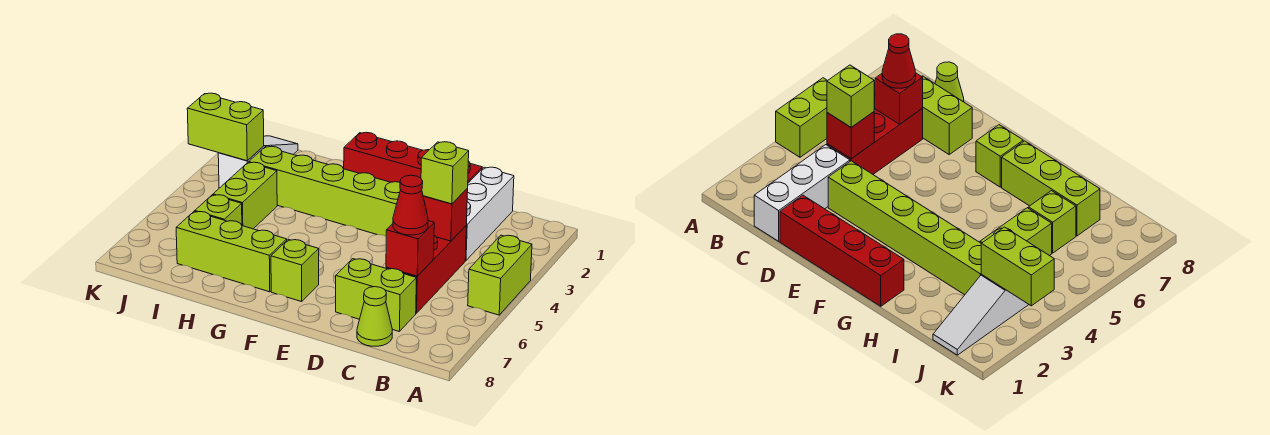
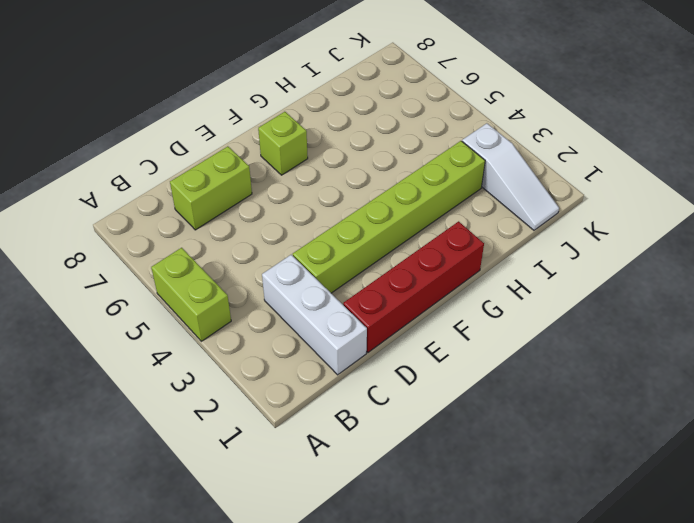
none -> red 1x3 brick [386,226,466,313]
none -> lime 1x1 cone [357,287,392,346]
none -> lime 1x3 brick [176,211,287,292]

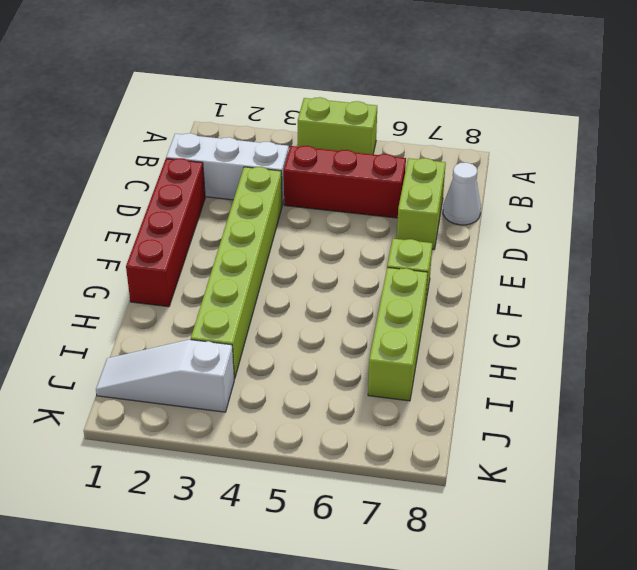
white 1x1 cone [443,162,481,225] -> lime 1x1 cone [357,287,392,346]
none -> lime 1x2 brick [213,162,277,229]
none -> lime 1x1 brick [195,195,242,225]
none -> red 1x1 brick [423,189,468,241]

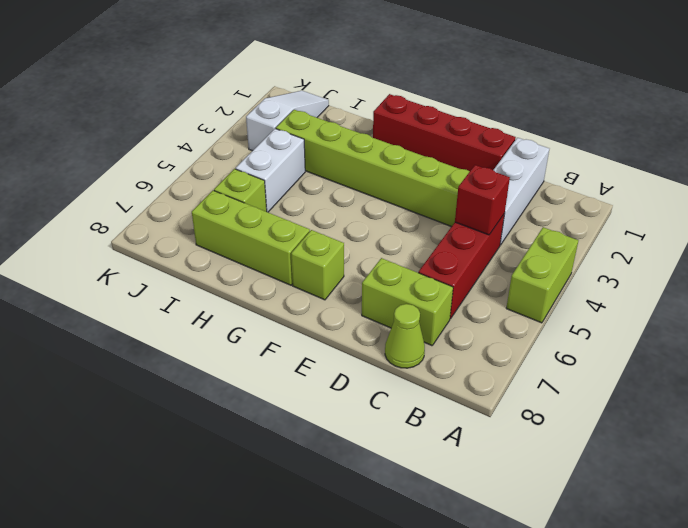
white 1x2 brick [236,129,305,212] -> lime 1x2 brick [213,162,277,229]
none -> red 1x1 brick [386,221,434,276]
none -> lime 1x2 brick [187,93,264,161]
none -> lime 1x1 brick [421,142,469,204]

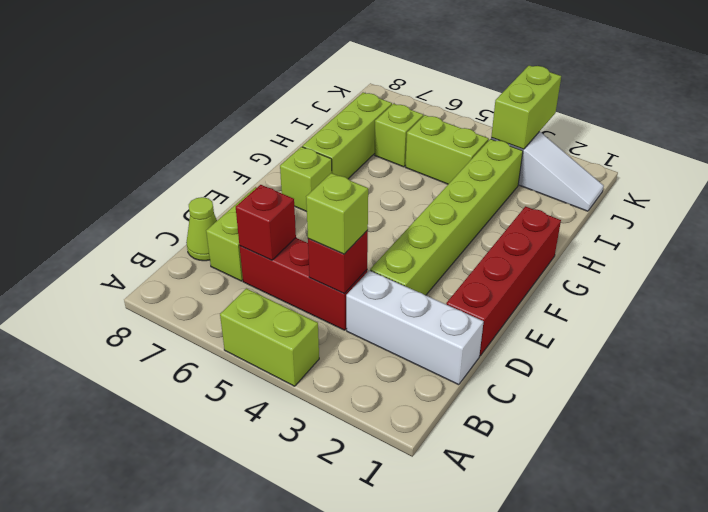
none -> red 1x1 cone [393,175,428,235]

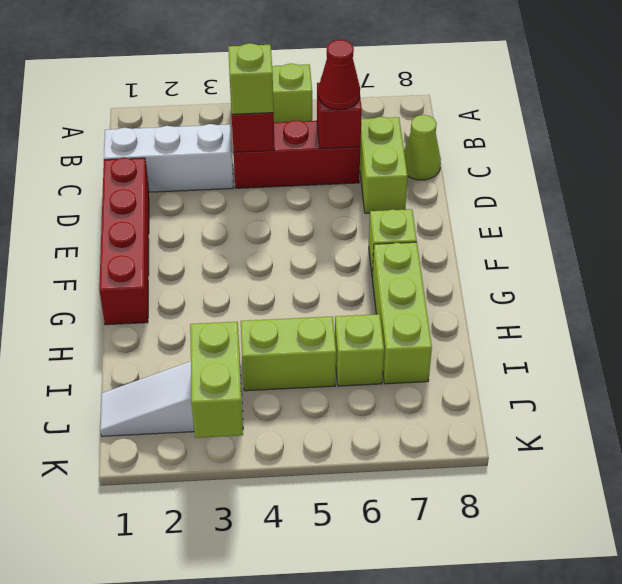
none -> lime 1x6 brick [249,146,401,236]

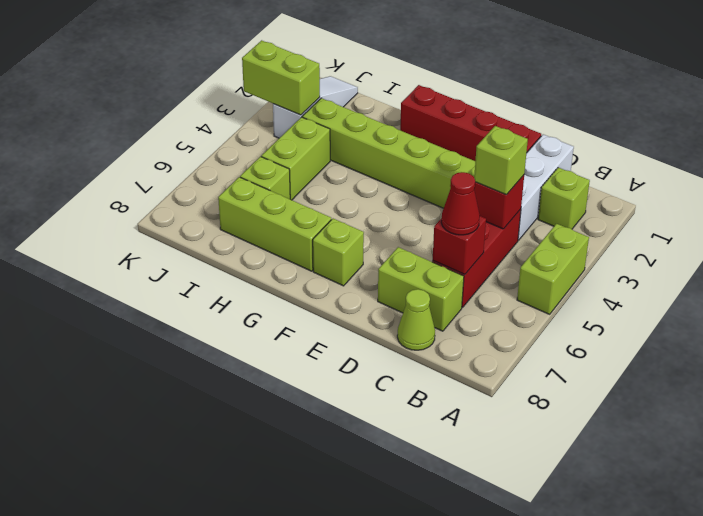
lime 1x1 brick [538,167,590,229] -> none

